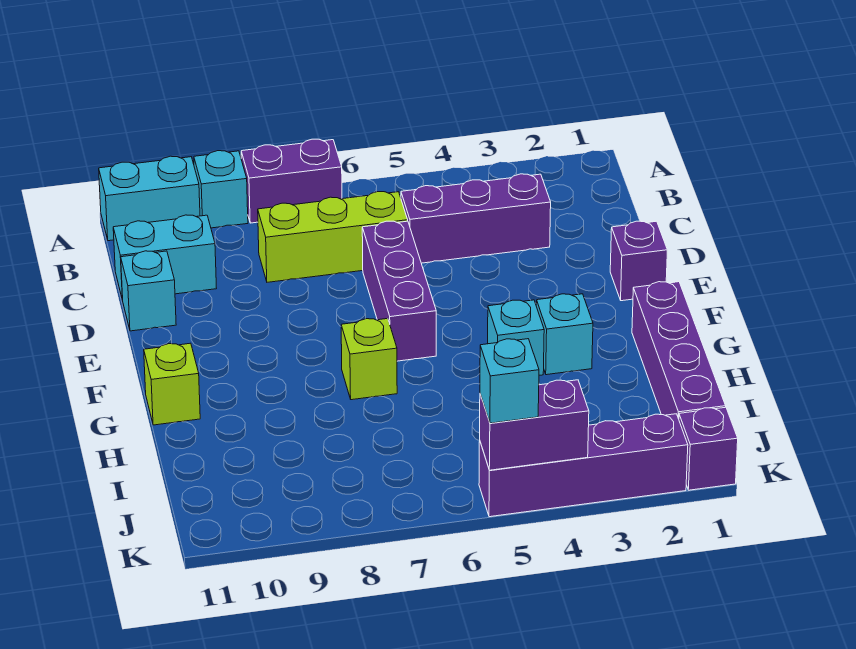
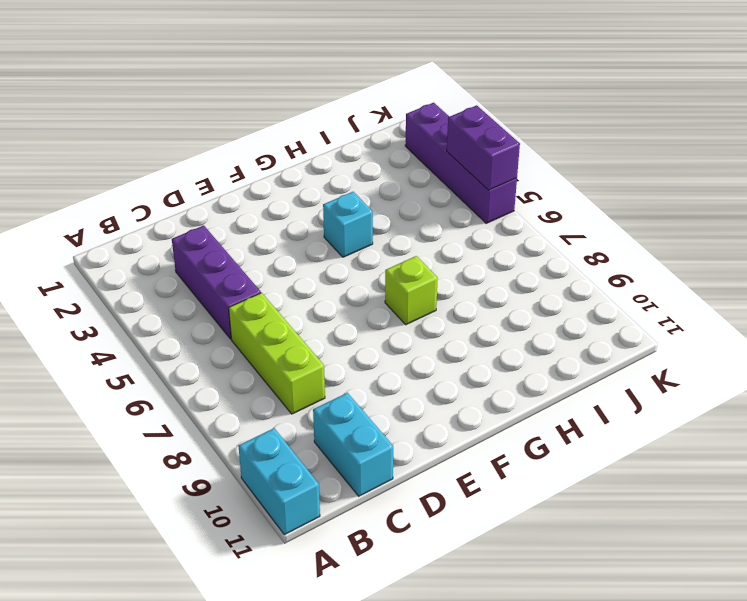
none -> purple 1x2 brick [241,139,342,223]
none -> cyan 1x1 brick [194,151,248,228]
none -> purple 1x3 brick [362,221,436,361]

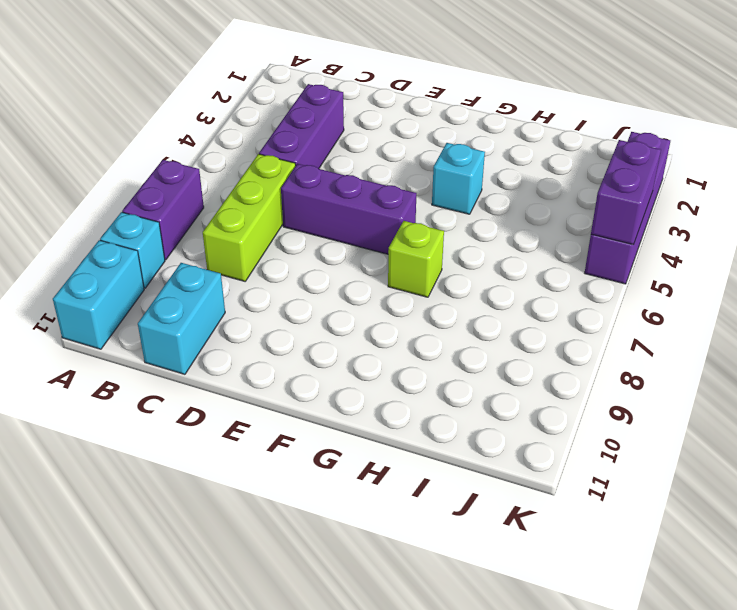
none -> cyan 1x1 brick [121,251,176,331]
none -> purple 1x1 brick [610,221,667,301]
none -> purple 1x4 brick [632,282,726,419]

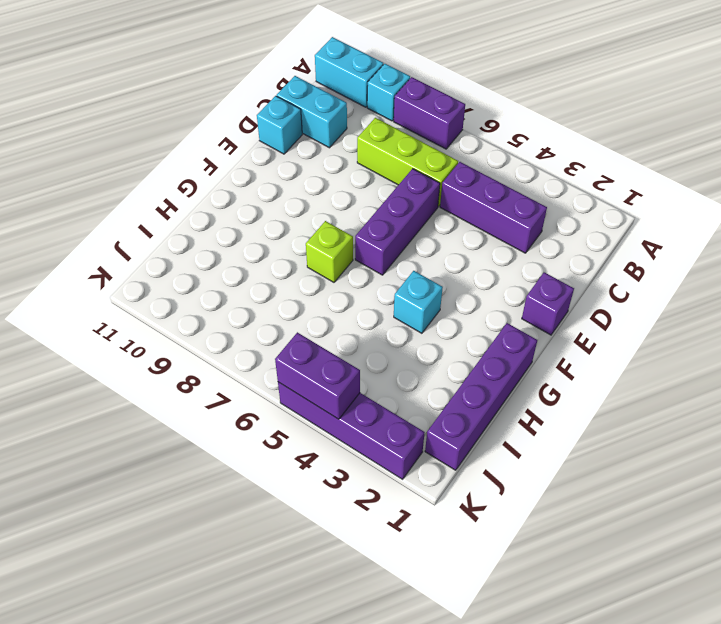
none -> cyan 1x1 brick [536,294,593,375]
none -> lime 1x1 brick [144,343,200,425]
none -> purple 1x1 brick [679,407,738,490]

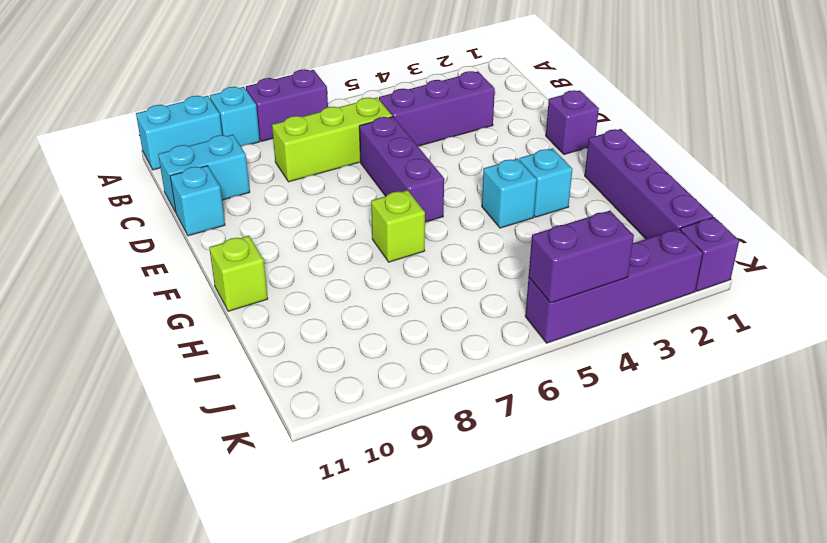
none -> cyan 1x1 brick [480,339,539,423]

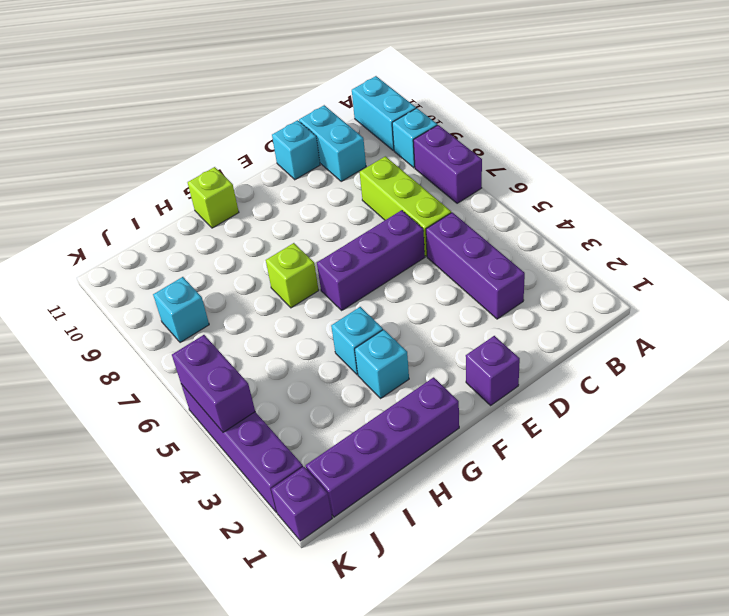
cyan 1x1 brick [153,277,209,343] -> cyan 1x1 brick moved to [480,339,539,423]

